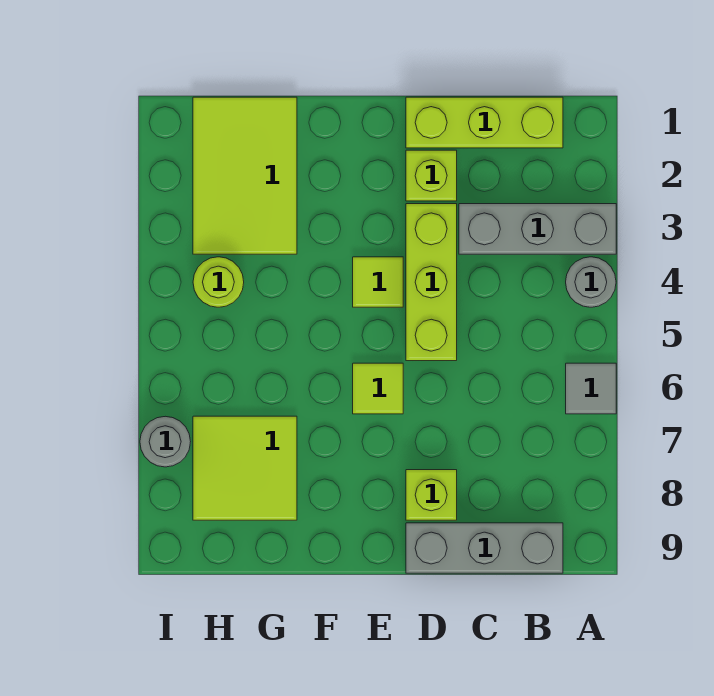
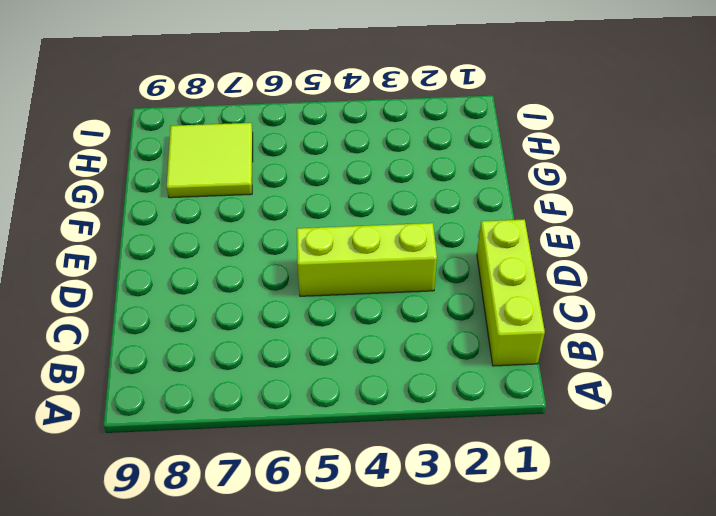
none -> grey 1x3 brick [459,204,616,254]
none -> grey 1x1 round brick [566,257,616,307]
none -> grey 1x1 tile [566,363,616,414]

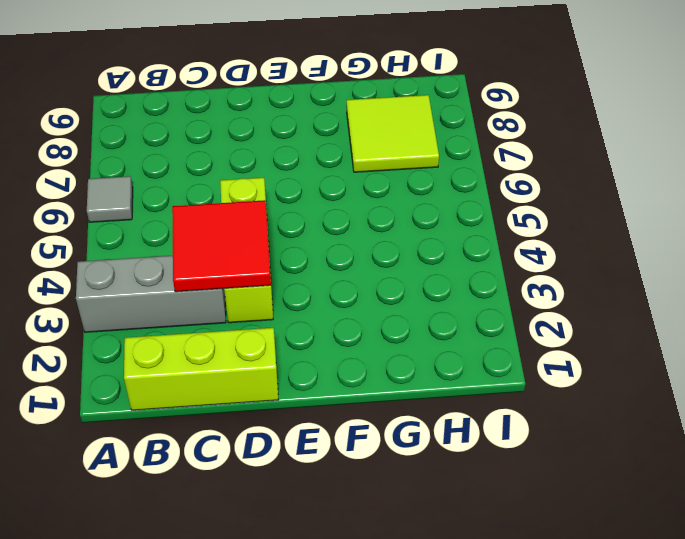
red 2x2 tile [172,200,271,292] -> none
none -> grey 1x1 round brick [566,257,616,307]
none -> grey 1x3 brick [406,523,563,573]
none -> lime 1x1 brick [406,150,457,201]

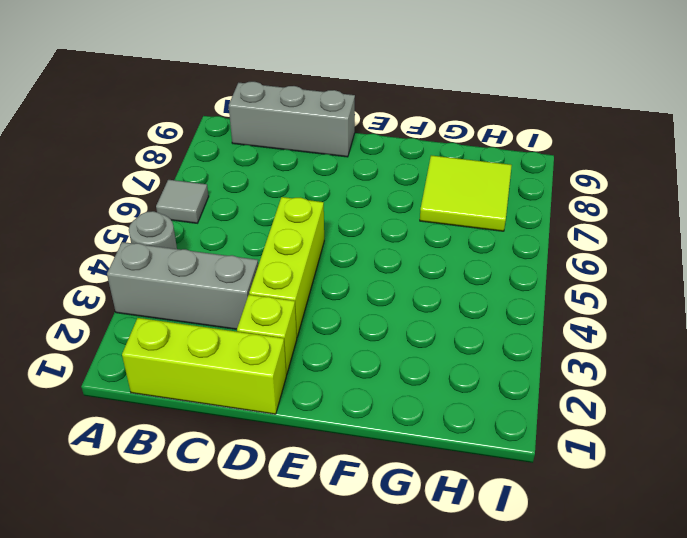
none -> lime 1x1 brick [406,470,457,520]
none -> lime 1x1 tile [353,257,403,307]
none -> lime 1x1 tile [353,363,403,414]

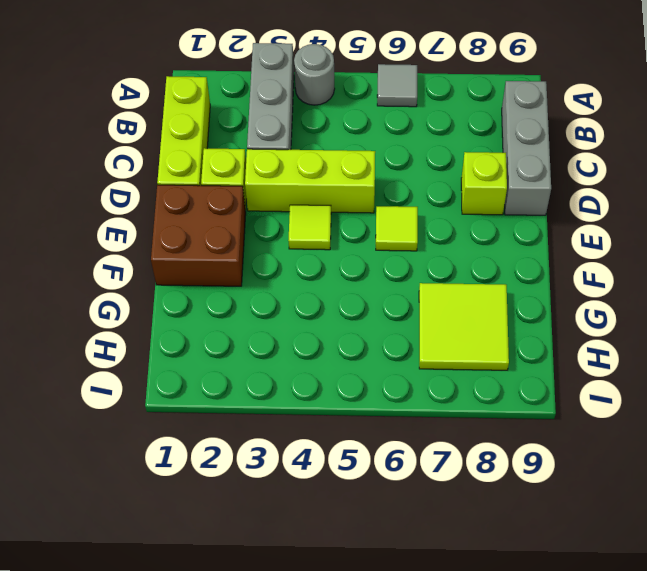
brown 2x2 brick [151,185,246,286] -> none
none -> lime 2x3 tile [193,97,297,254]
none -> lime 1x1 round brick [193,257,244,307]
none -> grey 1x1 round brick [140,416,191,467]

